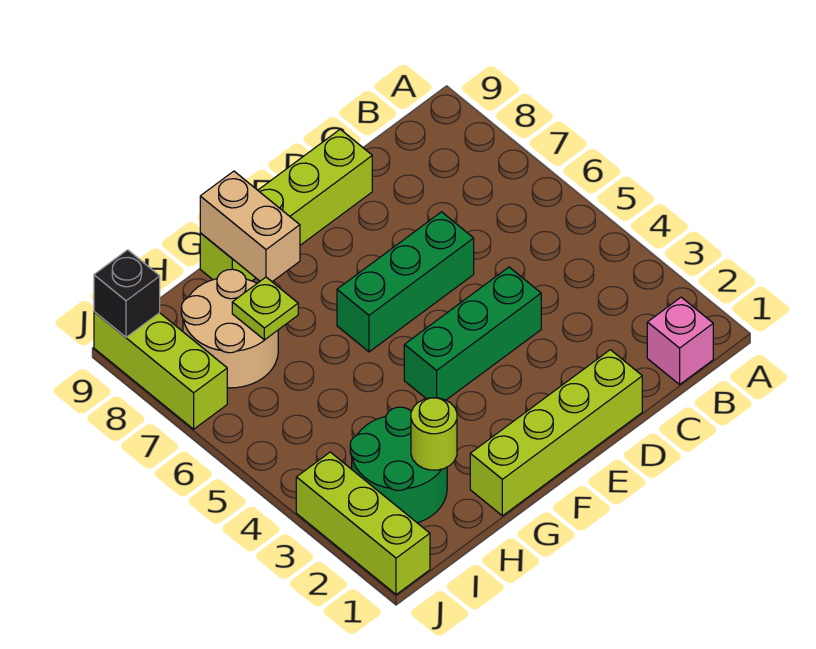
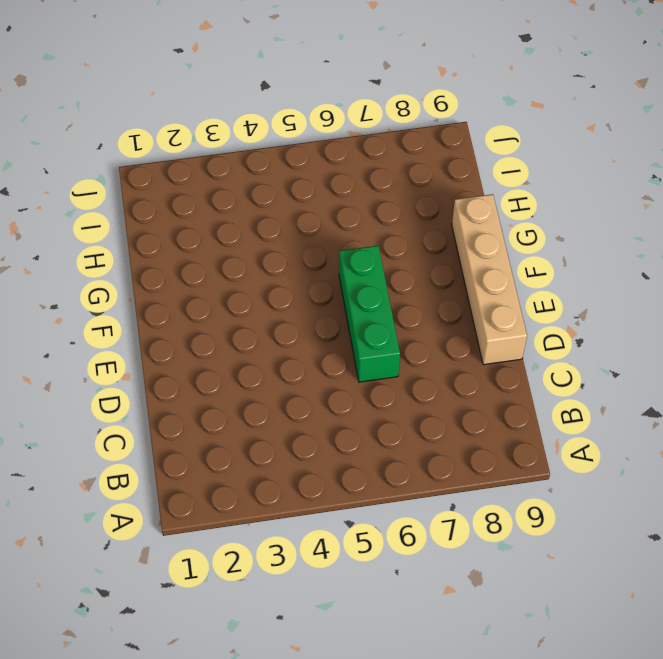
tan 1x4 brick [452,194,527,365] -> lime 1x4 brick [200,129,372,281]
none -> pink 1x1 brick [647,297,713,384]
none -> lime 1x4 brick [470,350,642,516]
none -> green 1x3 brick [404,267,541,400]

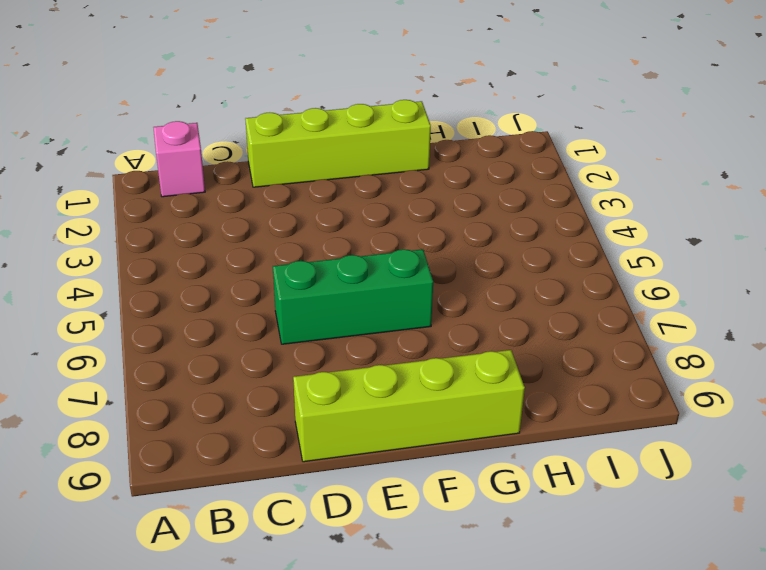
none -> green 1x3 brick [404,267,541,400]
none -> green 2x2 round brick [350,407,447,523]
none -> tan 2x2 round brick [181,269,278,388]

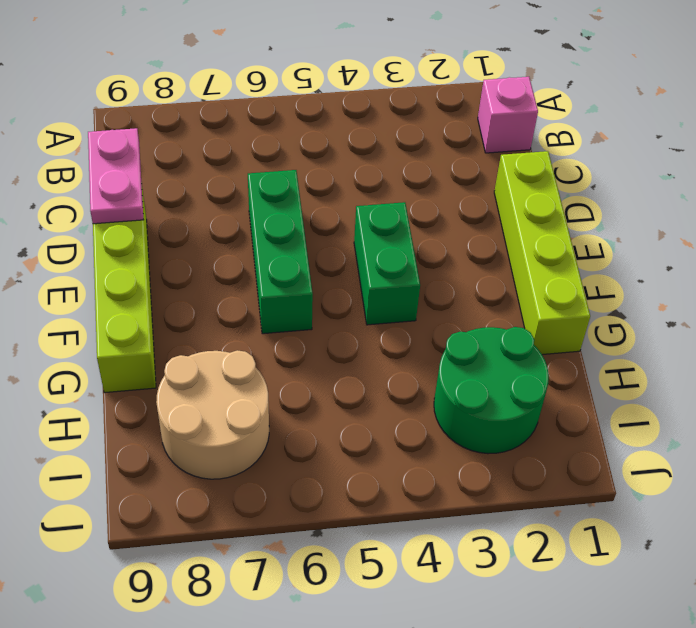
pink 1x2 plate [88,128,143,224] -> none
green 1x2 brick [354,202,420,325] -> green 1x3 brick [404,267,541,400]
none -> lime 1x3 brick [296,452,430,595]
none -> lime 1x3 brick [94,312,227,429]
none -> tan 1x2 brick [200,171,300,282]

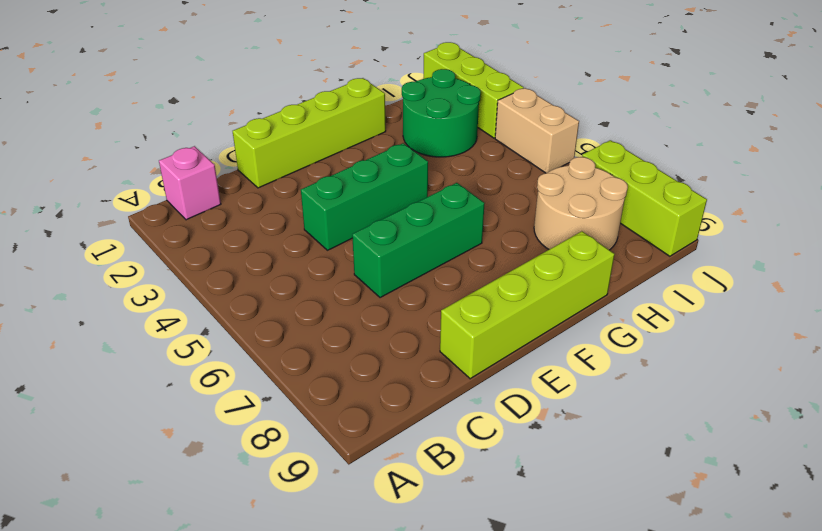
tan 1x2 brick [495,88,579,173] -> tan 1x2 brick moved to [200,171,300,282]
none -> lime 1x1 round brick [411,398,457,470]
none -> lime 1x1 plate [232,277,298,340]
none -> black 1x1 brick [94,250,160,337]

